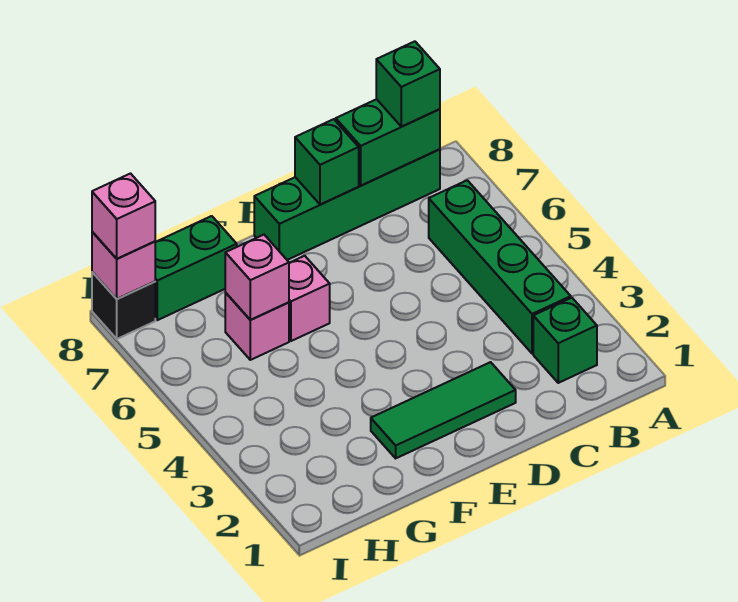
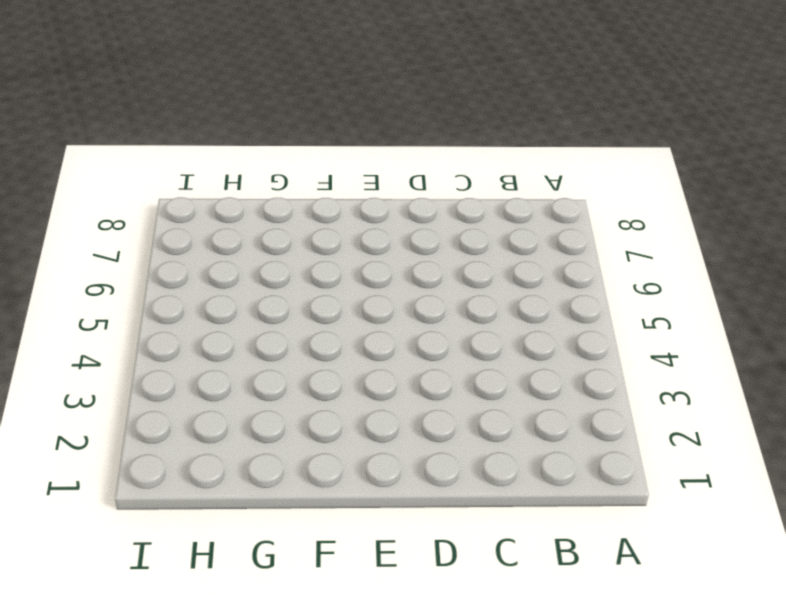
none -> green 1x1 brick [533,298,597,383]
none -> green 1x4 brick [429,180,571,354]
none -> green 1x4 brick [254,149,440,260]

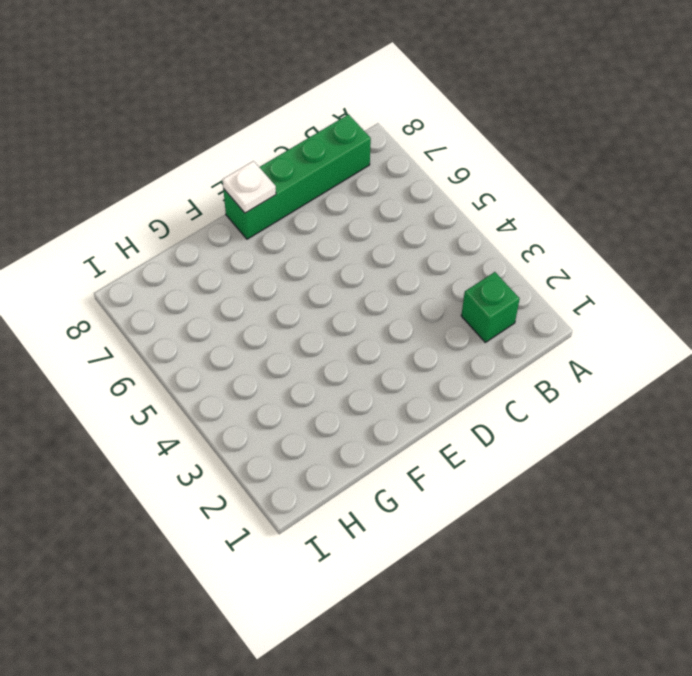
white 1x1 plate [223,161,276,213] -> none
none -> green 1x4 brick [429,180,571,354]
none -> green 1x3 tile [371,362,516,458]
none -> pink 1x1 brick [289,256,330,341]

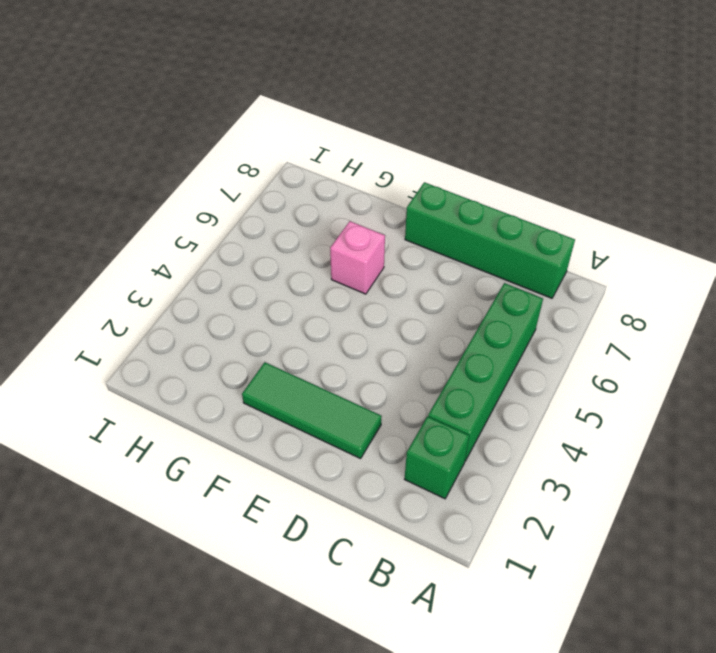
none -> pink 1x1 brick [225,293,289,360]
none -> green 1x2 brick [155,216,237,320]
none -> black 1x1 brick [92,272,155,339]

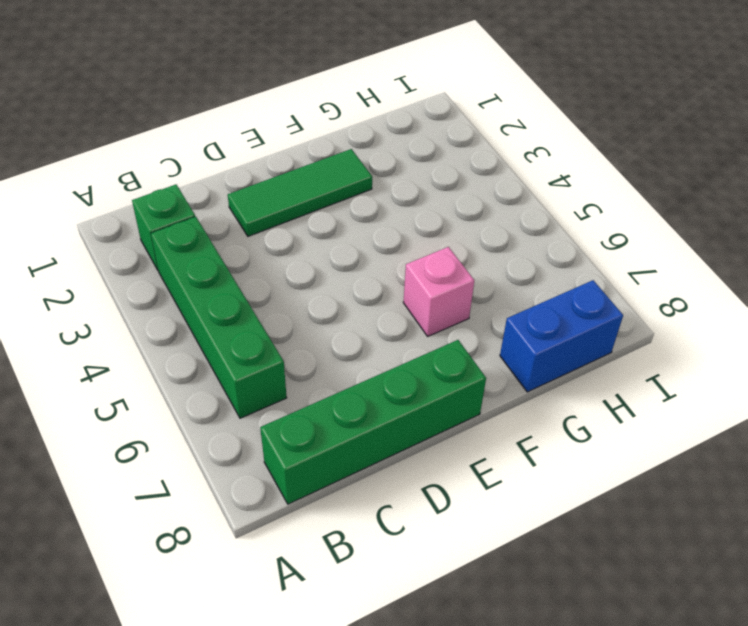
blue 1x2 brick [500,280,623,392] -> green 1x2 brick [155,216,237,320]
none -> pink 1x1 brick [225,293,289,360]
none -> black 1x1 brick [92,272,155,339]
none -> green 1x2 brick [336,99,440,186]

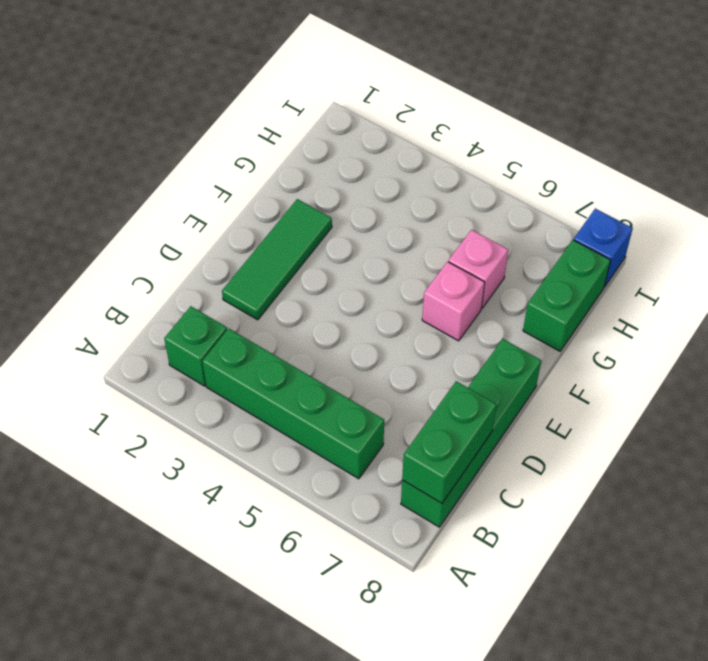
blue 1x1 brick [574,208,633,287] -> black 1x1 brick [92,272,155,339]
none -> green 1x1 brick [295,119,359,204]
none -> pink 1x1 brick [225,235,289,320]
none -> pink 1x1 brick [92,232,155,299]

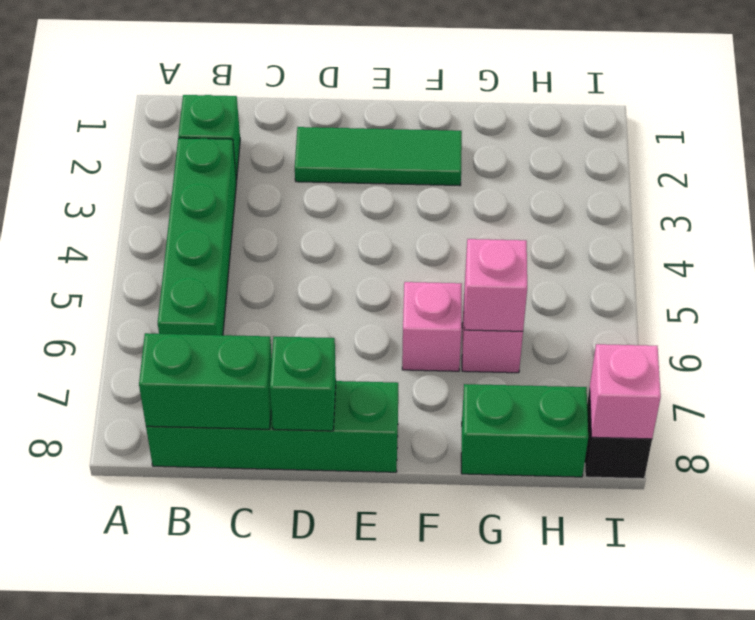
none -> green 1x1 brick [376,41,440,127]
none -> pink 1x1 brick [92,174,155,259]

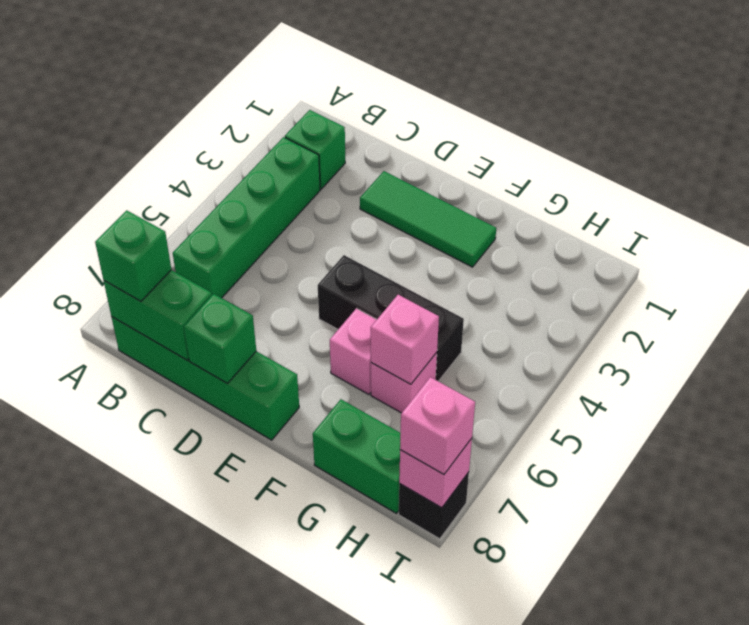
black 1x3 brick [318,255,464,381] -> none

